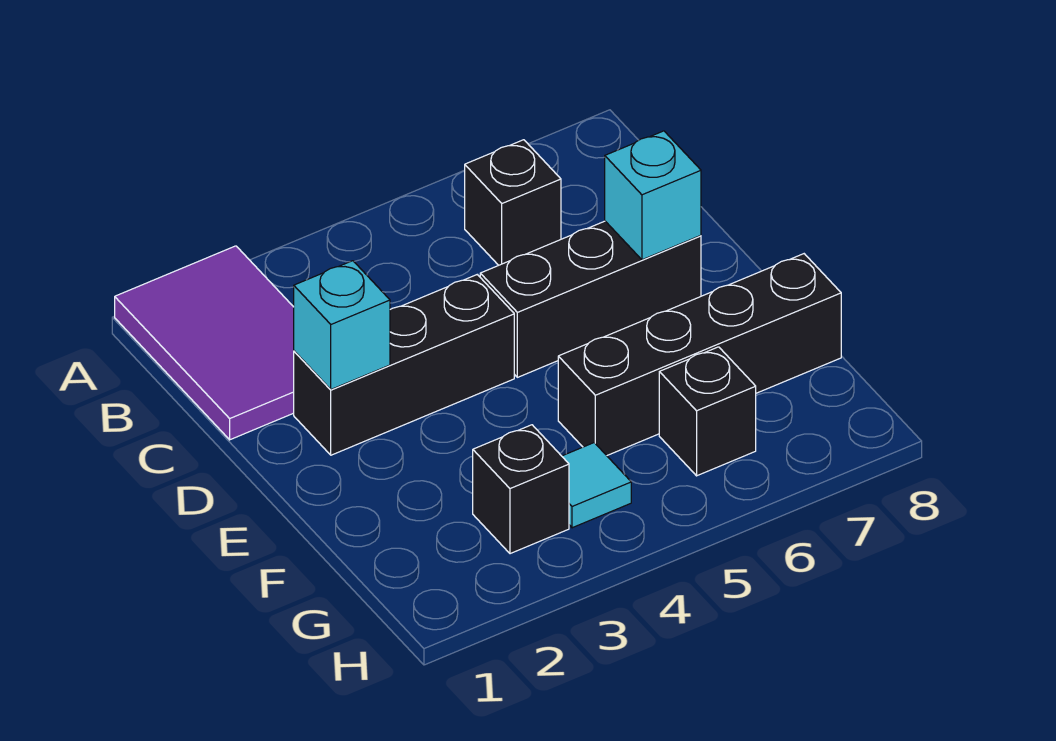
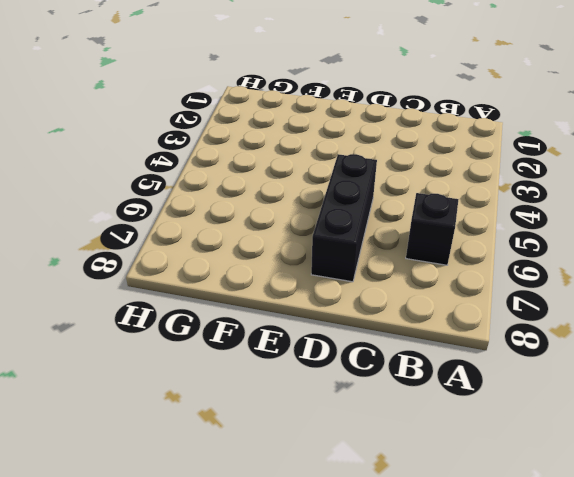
none -> purple 2x3 tile [115,246,294,440]
none -> black 1x3 brick [294,275,514,455]

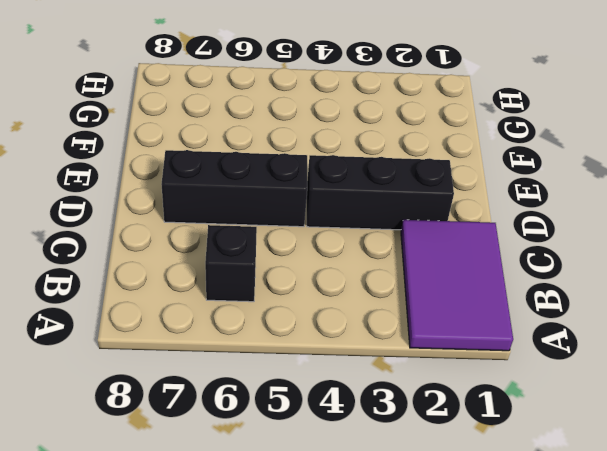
none -> black 1x4 brick [558,254,841,455]
none -> black 1x1 brick [473,425,569,554]

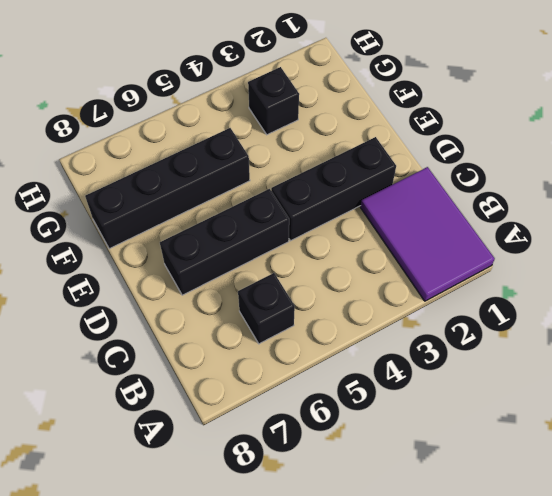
none -> cyan 1x1 tile [562,443,631,528]
none -> black 1x1 brick [659,347,756,476]

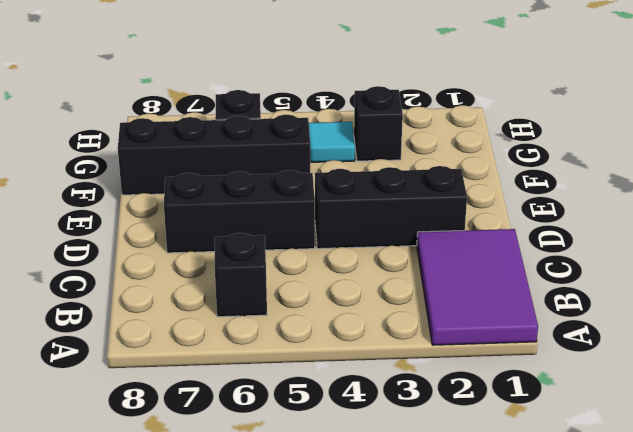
none -> cyan 1x1 brick [294,261,390,389]
none -> cyan 1x1 brick [605,131,701,260]

